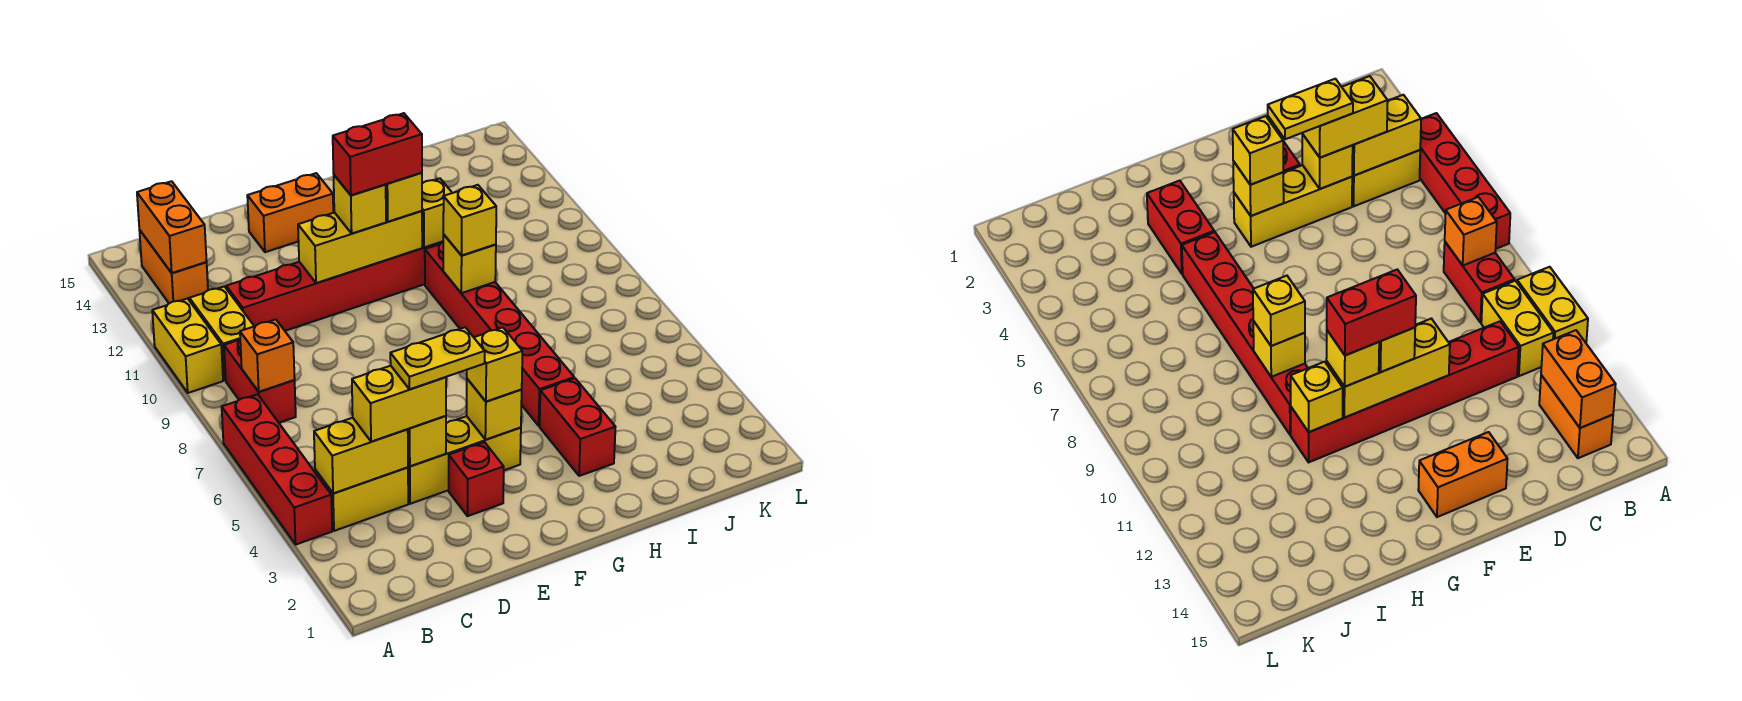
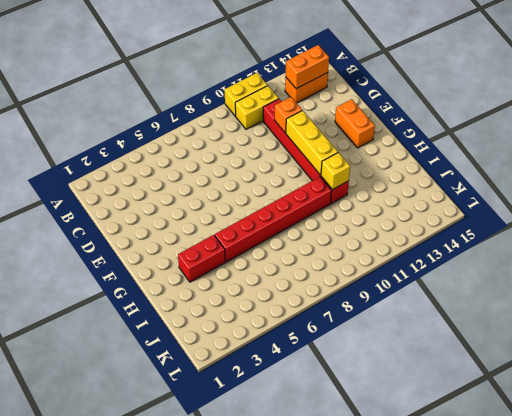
orange 1x1 brick [275,97,302,133] -> orange 1x1 brick moved to [240,319,295,392]
none -> red 1x4 brick [222,394,332,544]
none -> yellow 1x2 brick [315,467,408,531]
none -> red 1x2 brick [224,340,296,423]

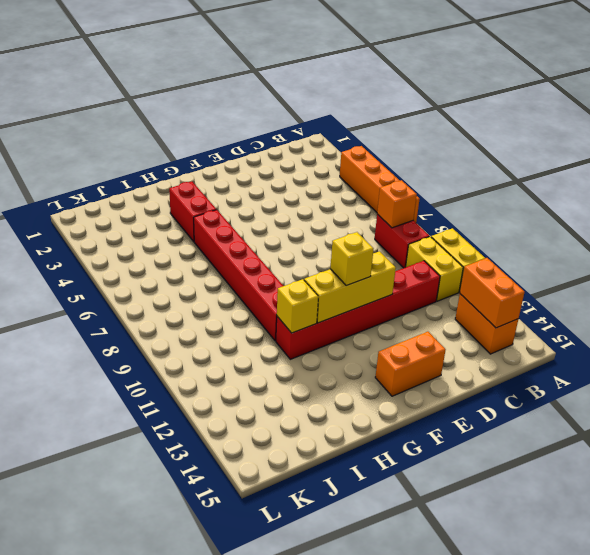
orange 1x4 brick [340,146,419,223] -> red 1x4 brick [222,394,332,544]
none -> yellow 1x2 brick [315,467,408,531]
none -> yellow 1x3 brick [408,416,521,504]
none -> red 1x1 brick [449,442,504,516]

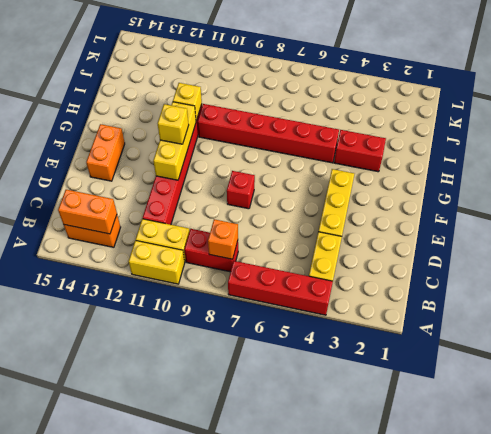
red 1x1 brick [227,171,255,209] -> red 1x1 brick moved to [449,442,504,516]
none -> yellow 1x2 brick [314,418,408,494]
none -> yellow 1x1 brick [408,416,446,466]
none -> yellow 1x1 brick [466,379,522,440]

